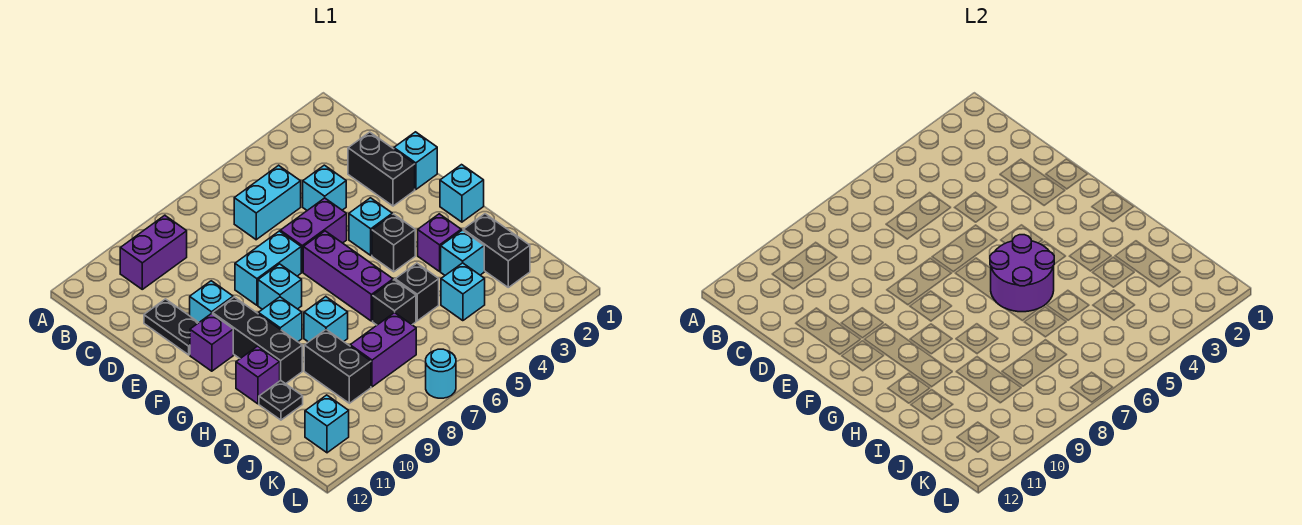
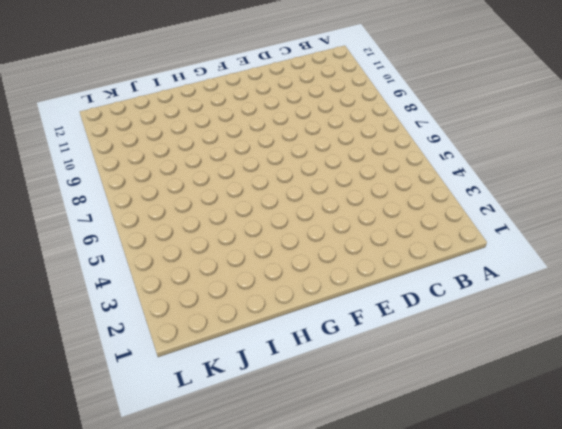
none -> purple 1x2 brick [120,215,187,289]
none -> cyan 1x2 brick [234,165,301,240]
none -> black 1x2 brick [348,132,415,206]
none -> cyan 1x1 brick [303,165,346,210]

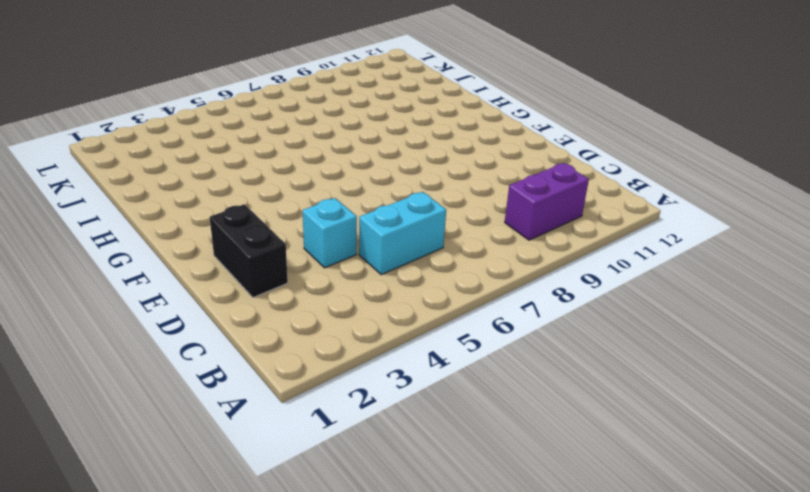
none -> black 1x2 plate [144,299,199,355]
none -> cyan 1x1 brick [394,132,437,190]
none -> purple 1x2 brick [280,198,347,272]
none -> cyan 1x2 brick [235,231,301,305]

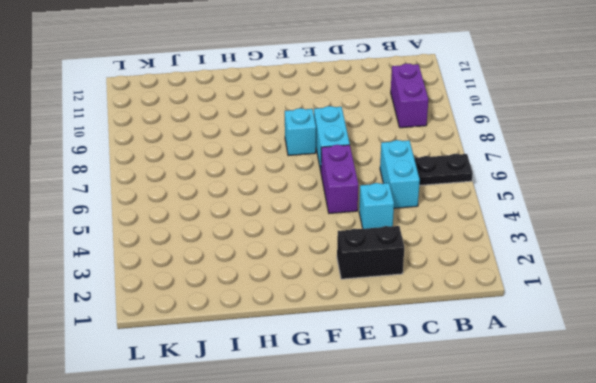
black 1x2 plate [414,154,473,185] -> black 1x2 plate moved to [144,299,199,355]
none -> cyan 1x1 brick [394,132,437,190]
none -> cyan 1x1 brick [190,281,233,322]
none -> cyan 1x1 brick [349,198,392,255]
none -> purple 1x3 brick [303,231,393,321]

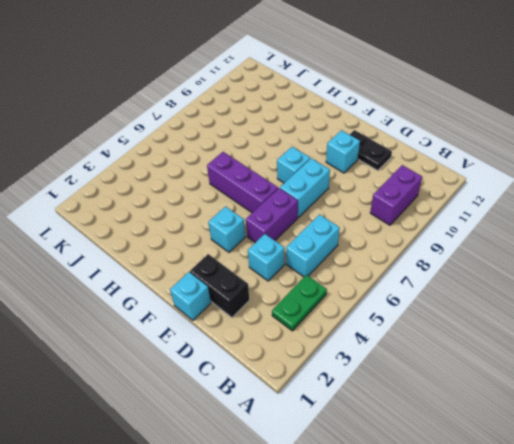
green 1x2 plate [272,275,327,331] -> none
none -> black 1x3 brick [213,297,302,384]
none -> purple 1x1 brick [190,313,233,371]
none -> cyan 1x1 brick [440,165,484,222]
none -> black 1x1 brick [372,214,415,272]

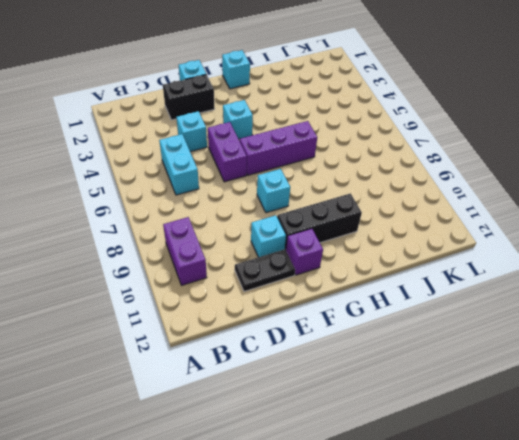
none -> cyan 1x2 brick [235,231,301,305]
none -> black 1x1 brick [372,214,415,272]
none -> cyan 1x1 brick [258,297,302,342]
none -> purple 1x1 brick [418,214,461,271]

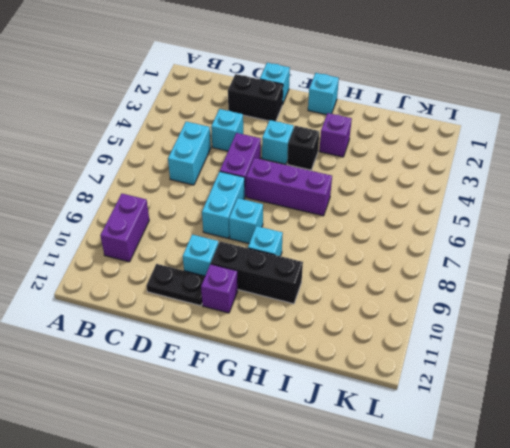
none -> cyan 1x1 brick [304,297,348,342]
none -> purple 1x1 brick [236,346,280,404]
none -> black 1x2 brick [463,214,530,287]
none -> cyan 1x1 brick [441,230,484,275]

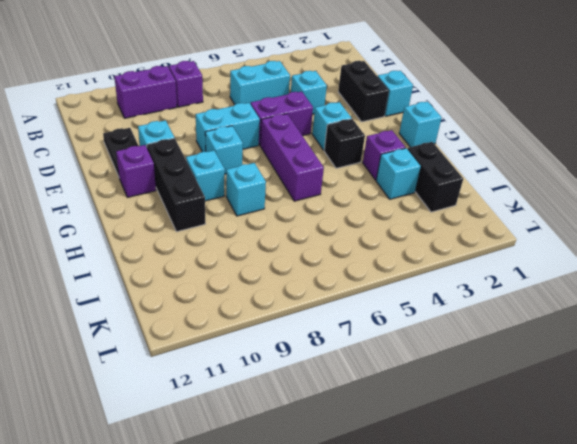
purple 1x1 brick [169,61,203,107] -> purple 1x1 brick moved to [236,346,280,404]
none -> black 1x1 brick [395,263,439,321]
none -> black 1x1 brick [373,280,416,325]
none -> black 1x2 brick [304,330,371,403]
none -> black 1x1 plate [259,380,303,420]

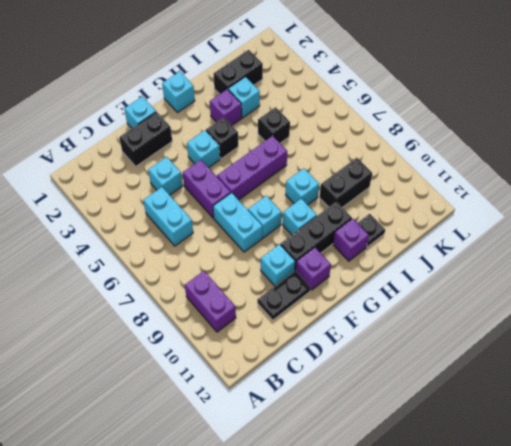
none -> black 1x1 brick [373,280,416,325]
none -> cyan 1x1 brick [441,263,485,321]
none -> purple 1x2 brick [350,312,416,387]
none -> cyan 1x1 brick [305,395,349,453]

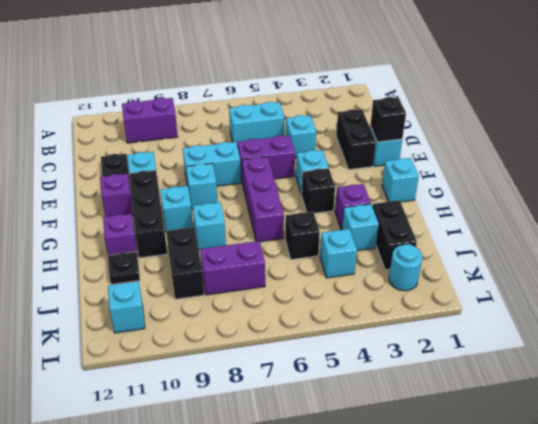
black 1x1 brick [370,97,406,142] -> black 1x1 brick moved to [373,280,416,325]
cyan 1x1 round brick [389,244,422,291] -> cyan 1x1 round brick moved to [426,349,456,398]
none -> purple 2x2 round brick [990,235,1054,312]

